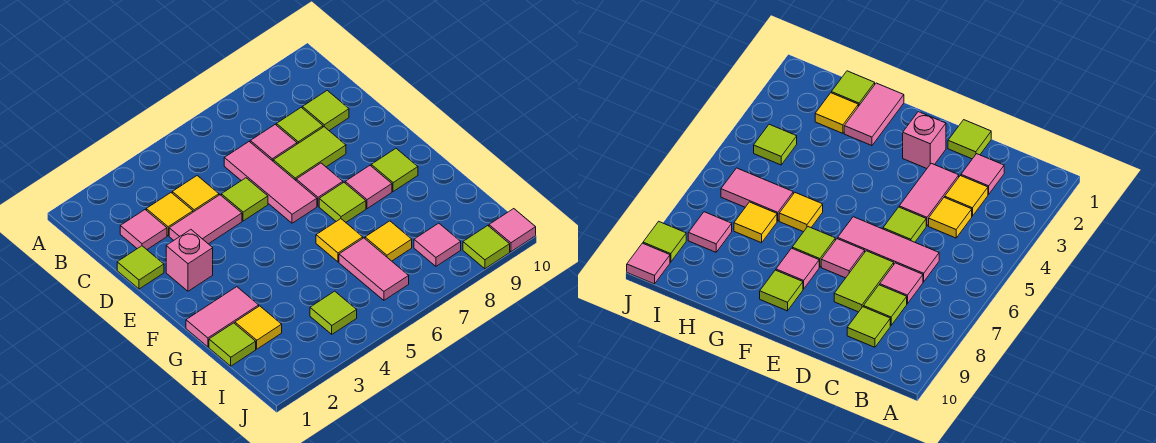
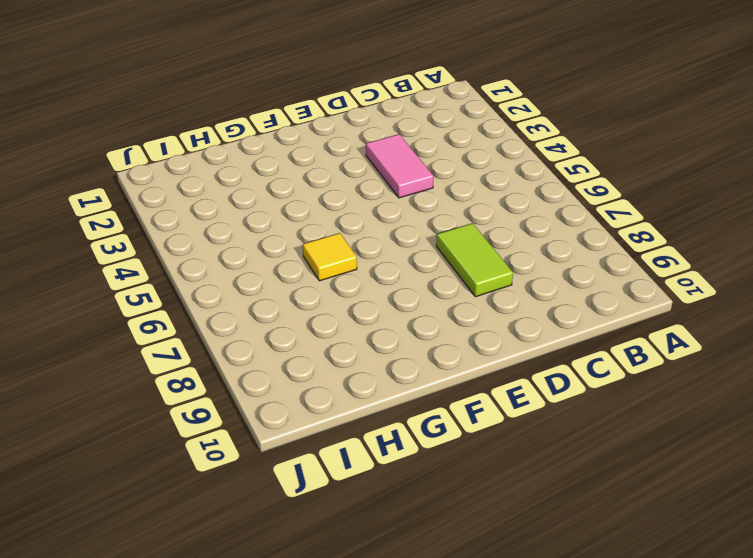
none -> pink 1x1 tile [120,210,167,249]
none -> yellow 1x1 tile [146,193,193,236]
none -> yellow 1x1 tile [172,176,219,212]

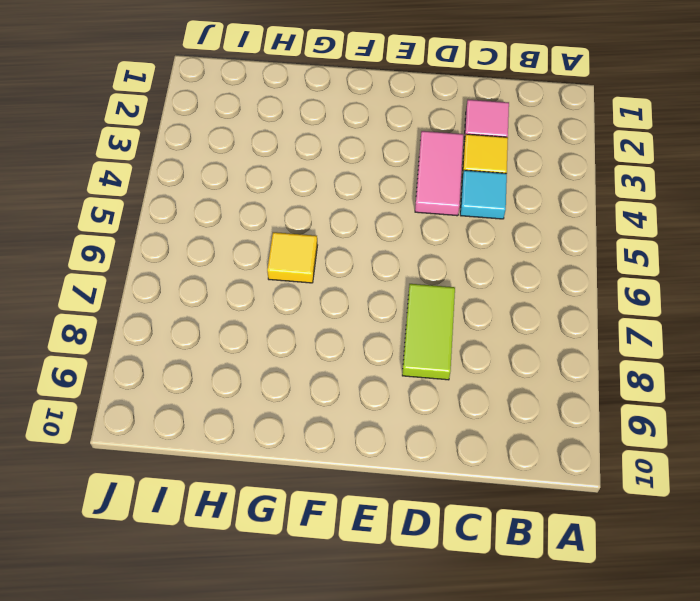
cyan 1x1 tile [460,170,507,219] -> yellow 1x1 tile [172,176,219,212]
none -> pink 1x3 tile [224,142,317,223]
none -> pink 1x1 tile [250,125,297,161]
none -> lime 1x1 tile [276,108,323,144]

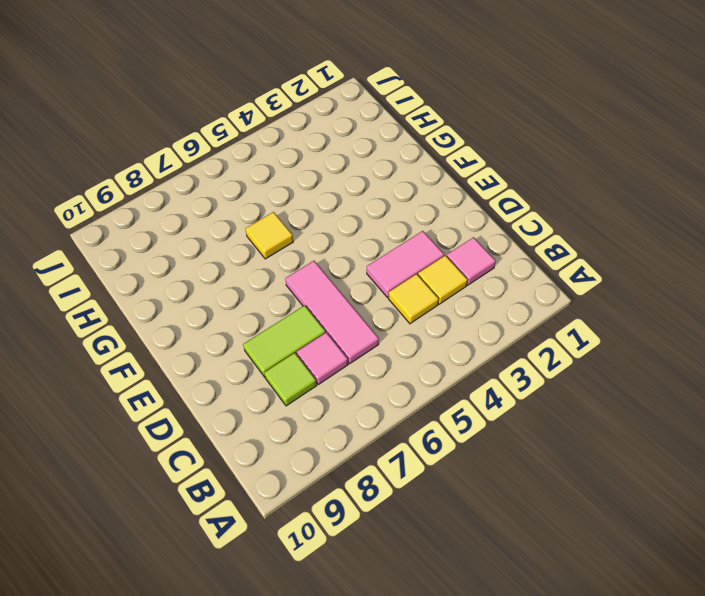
none -> lime 1x1 tile [302,90,349,130]
none -> lime 1x1 tile [117,246,164,289]
none -> lime 1x1 tile [221,178,268,221]

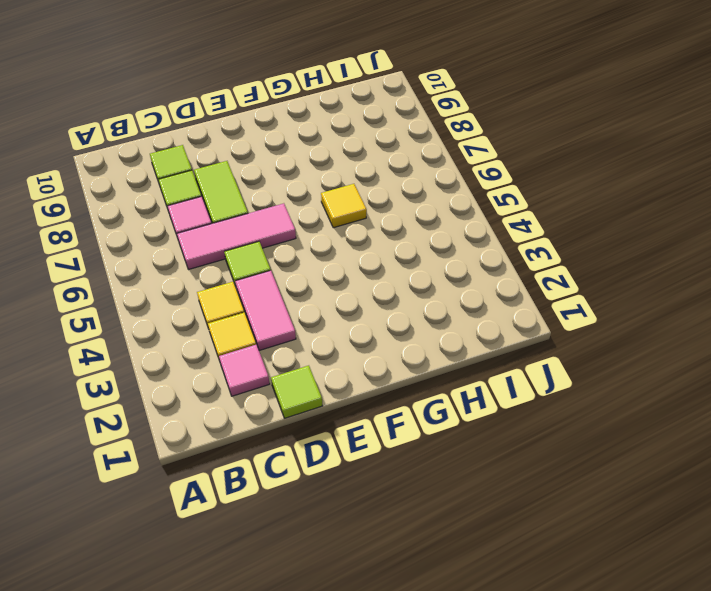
none -> pink 1x1 brick [166,230,213,291]
none -> pink 1x1 tile [296,163,343,206]
none -> lime 1x1 tile [319,183,366,222]

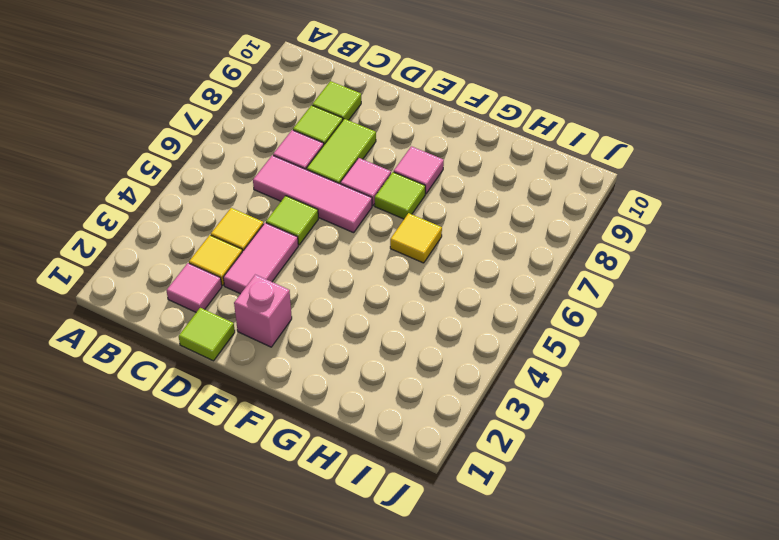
none -> lime 1x1 tile [371,149,418,192]
none -> pink 1x2 tile [186,287,259,347]
none -> lime 1x1 tile [209,323,256,366]

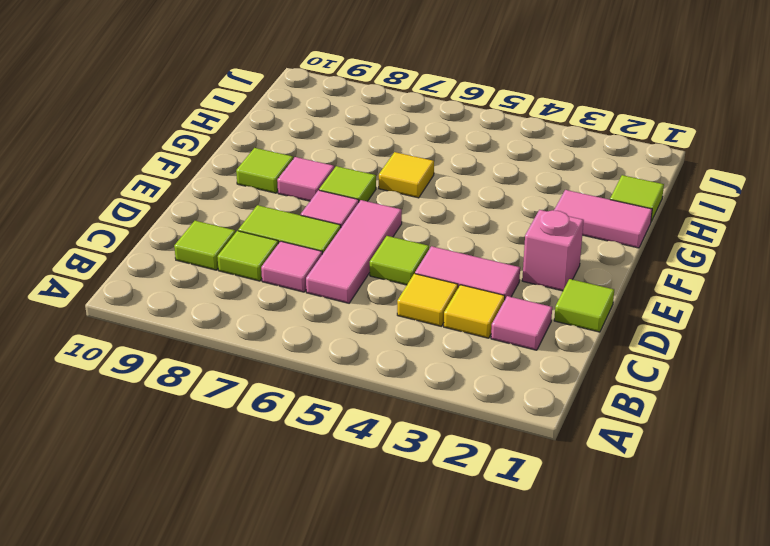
none -> yellow 1x1 tile [235,306,282,349]
none -> pink 1x2 tile [339,238,409,300]
none -> yellow 1x1 tile [365,221,412,261]

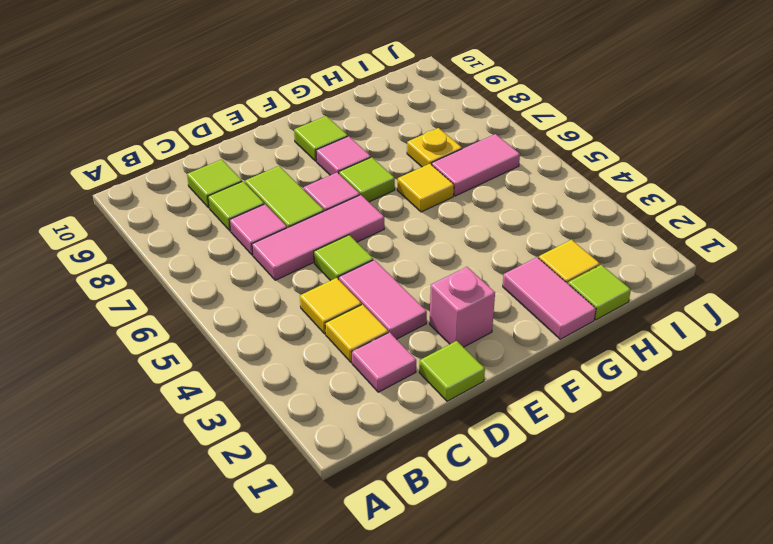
yellow 1x1 plate [407,128,462,167] -> yellow 1x1 tile [365,221,412,261]
none -> lime 1x1 tile [310,291,357,334]
none -> pink 1x1 tile [414,223,461,266]
none -> lime 1x1 tile [463,226,510,269]

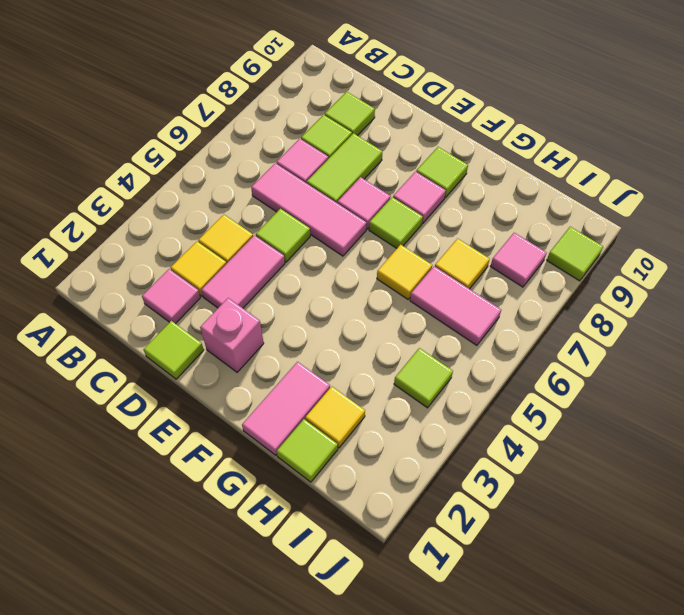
none -> pink 1x1 tile [489,209,536,252]

